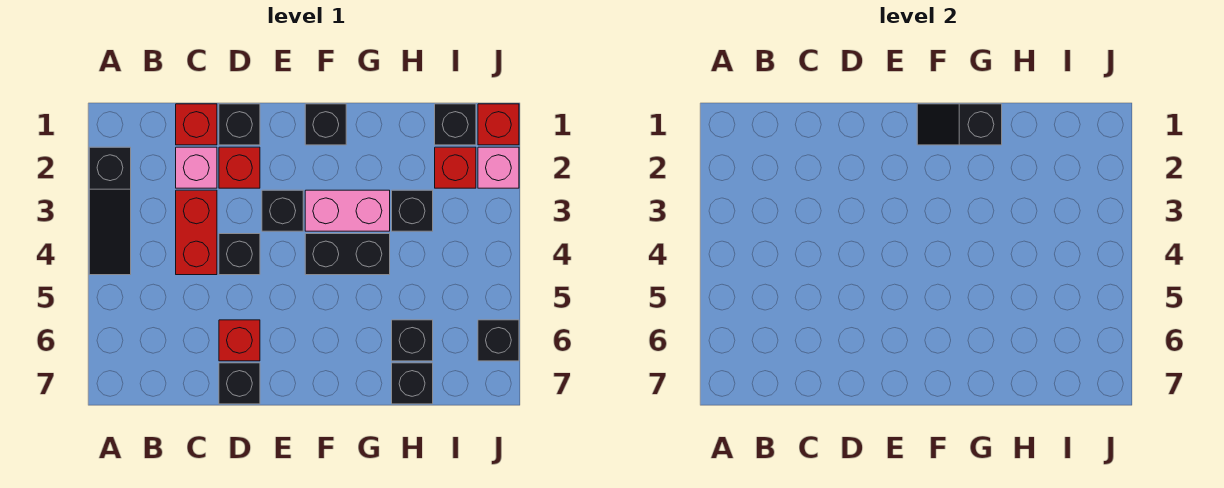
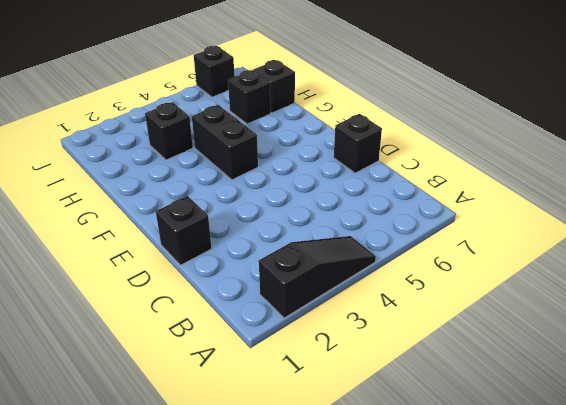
none -> red 1x1 brick [176,104,217,145]
none -> pink 1x1 brick [176,147,217,188]
none -> red 1x2 brick [176,190,217,275]

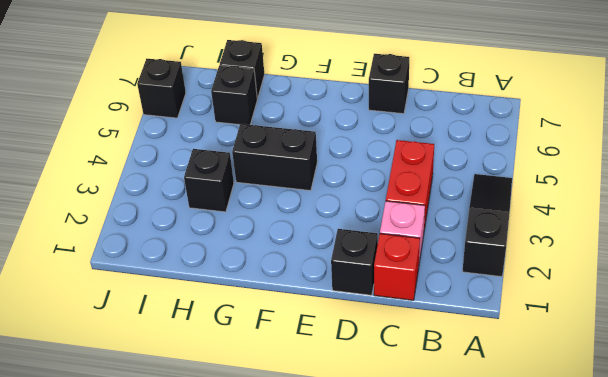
none -> red 1x1 brick [219,147,260,188]
none -> black 1x1 brick [219,234,260,275]
none -> red 1x1 brick [219,320,260,361]

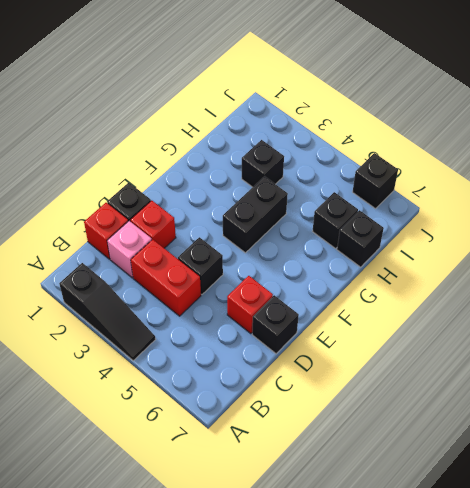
none -> black 1x1 brick [262,190,303,231]
none -> black 1x1 brick [305,104,346,145]
none -> pink 1x2 brick [305,190,390,231]

